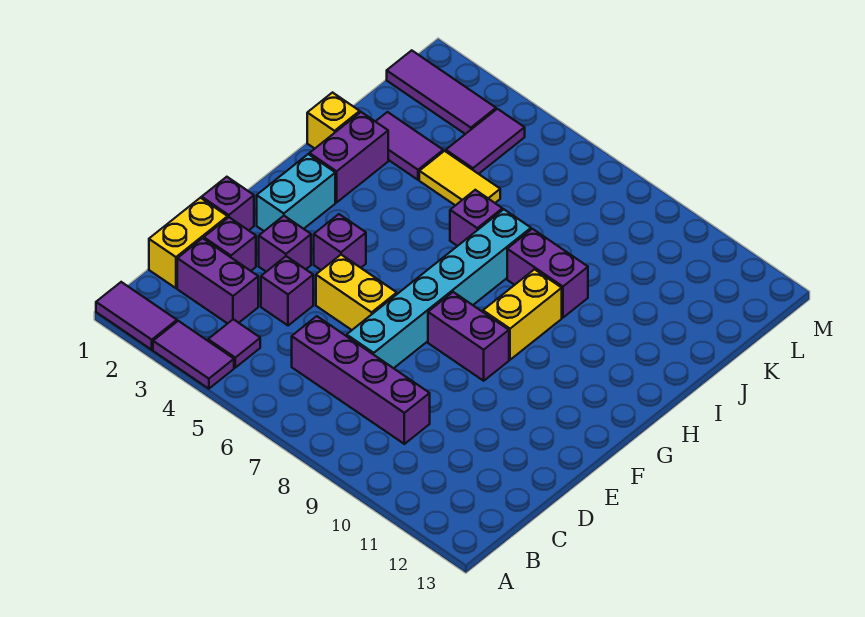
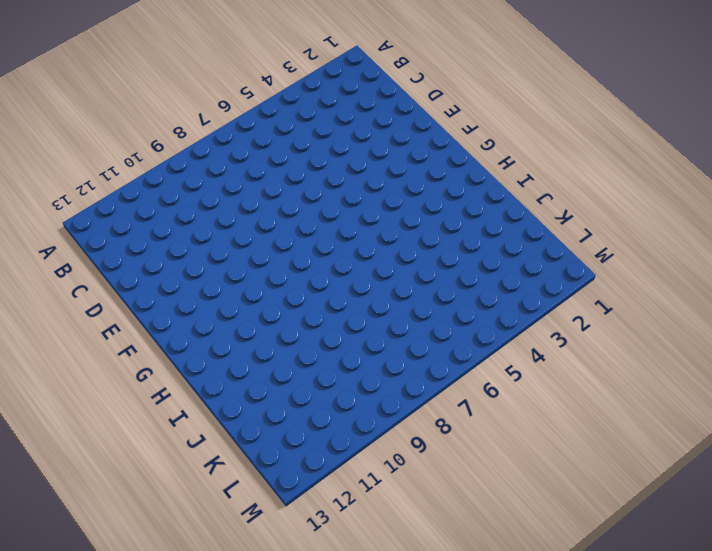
none -> purple 1x2 tile [96,282,177,350]
none -> purple 1x2 tile [153,321,234,389]
none -> purple 1x1 tile [208,319,260,368]

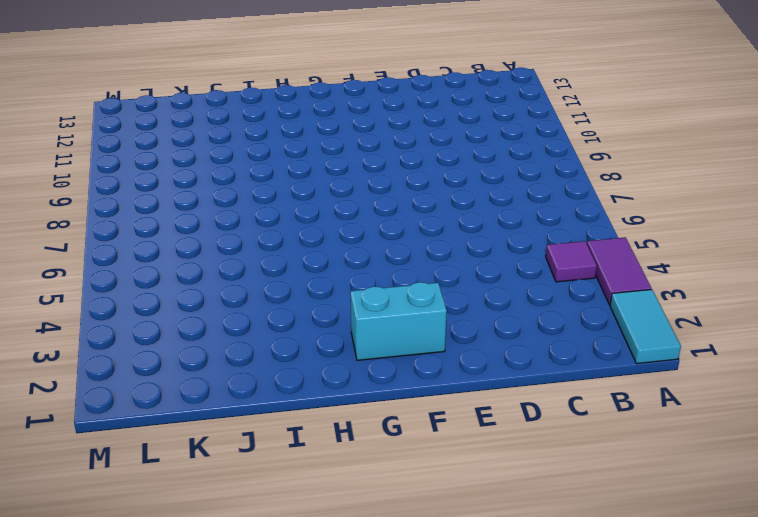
cyan 1x2 tile [610,289,681,364] -> purple 1x2 tile [96,282,177,350]
none -> yellow 1x2 brick [149,198,228,288]
none -> purple 1x2 brick [177,238,258,324]
none -> purple 1x4 brick [292,316,430,444]

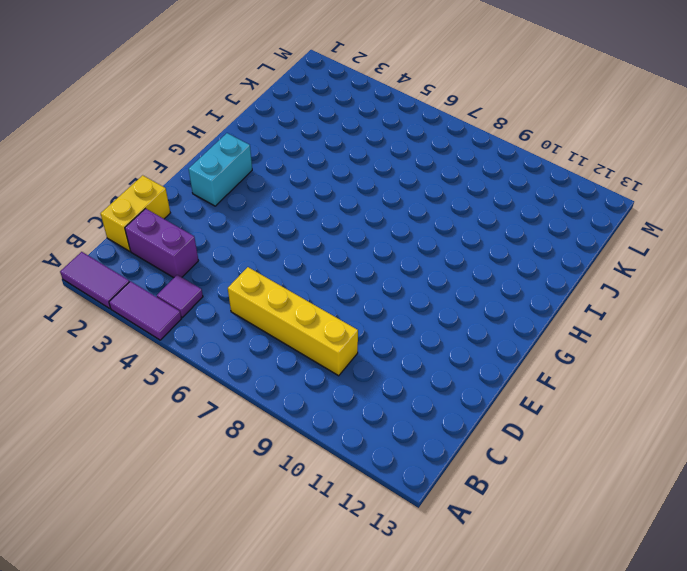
yellow 1x4 brick [228,267,358,376] -> purple 1x4 brick [292,316,430,444]
none -> purple 1x1 brick [204,217,256,271]
none -> purple 1x1 brick [261,256,313,326]
none -> cyan 1x6 brick [347,209,531,368]

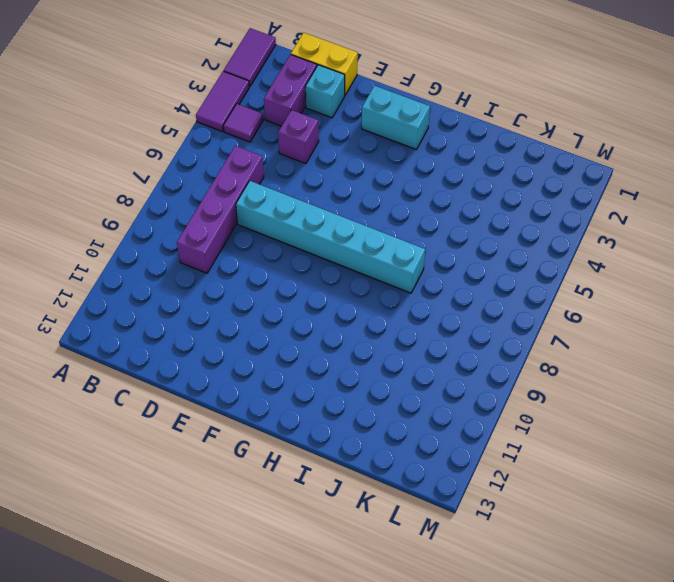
cyan 1x1 brick [305,65,345,118] -> purple 1x1 brick [204,217,256,271]
none -> purple 1x1 brick [202,177,254,230]
none -> purple 1x1 brick [259,216,311,272]
none -> yellow 1x2 brick [316,255,397,330]

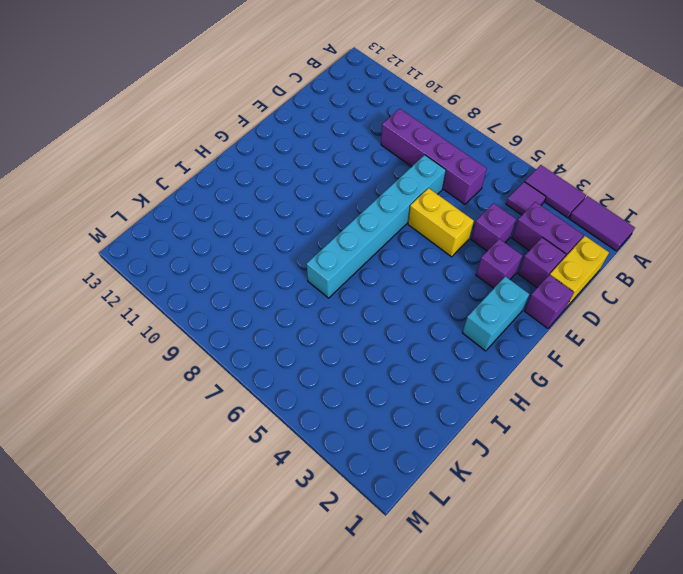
none -> purple 1x1 brick [314,214,366,270]
none -> purple 1x2 brick [428,292,509,381]
none -> yellow 1x2 brick [483,269,562,360]

